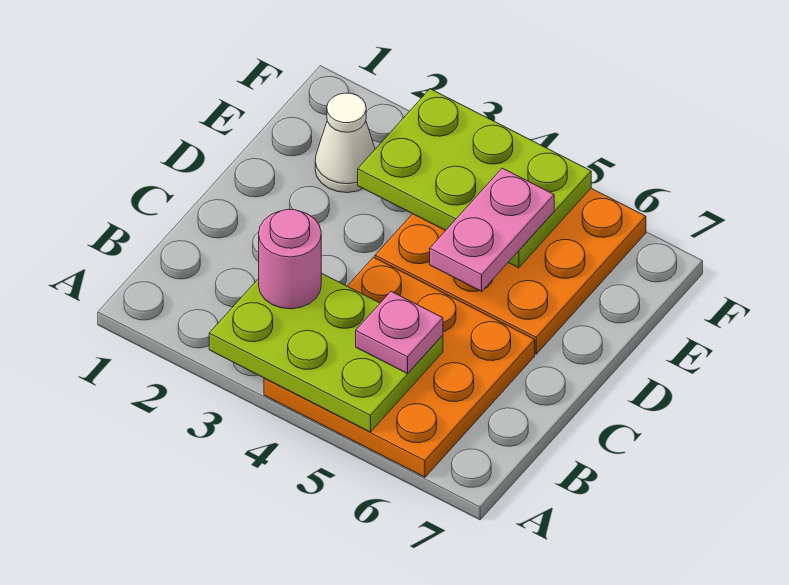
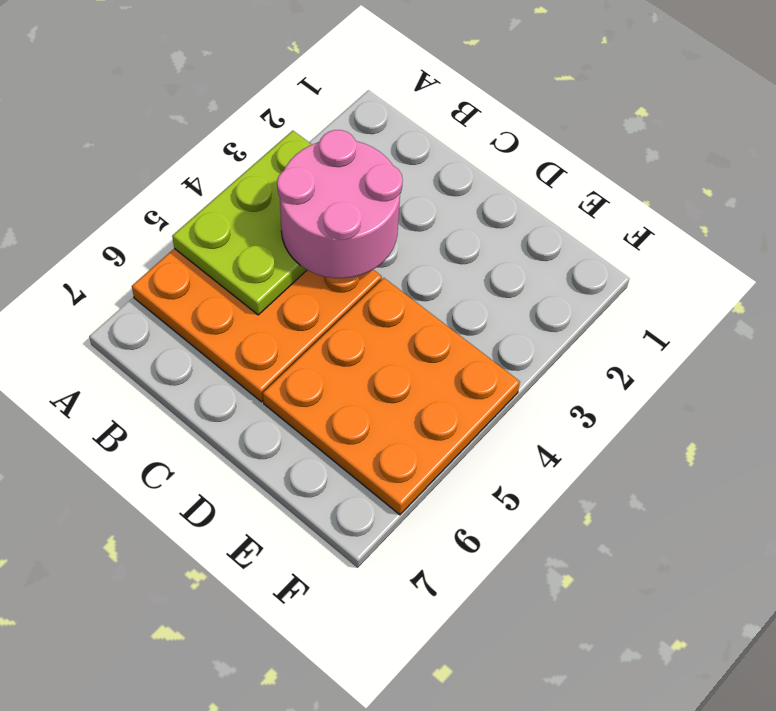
pink 2x2 round brick [277,130,403,278] -> pink 1x1 round brick [259,209,321,309]
none -> white 1x1 cone [315,93,375,193]
none -> lime 2x3 plate [358,89,591,268]

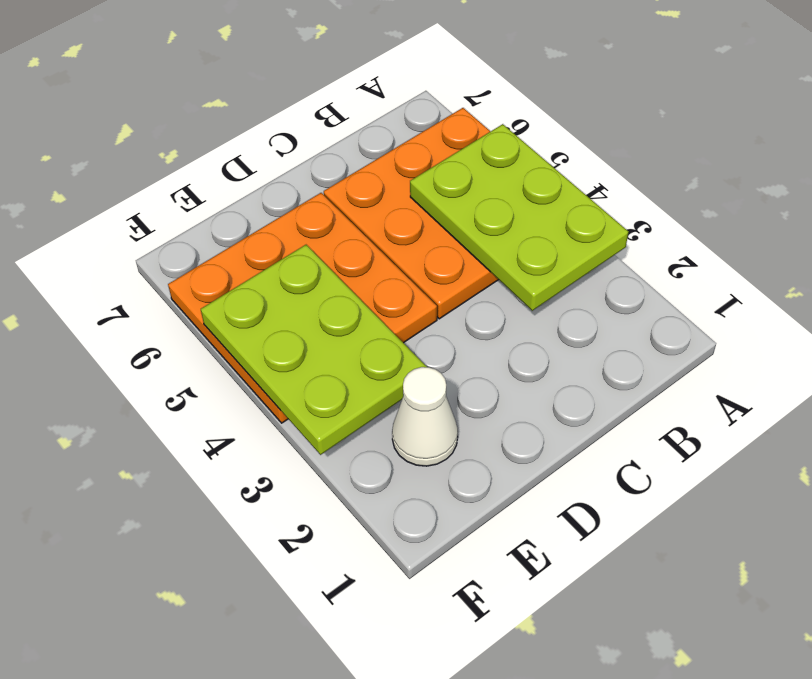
none -> pink 1x1 round brick [259,209,321,309]
none -> pink 1x1 plate [356,292,443,374]

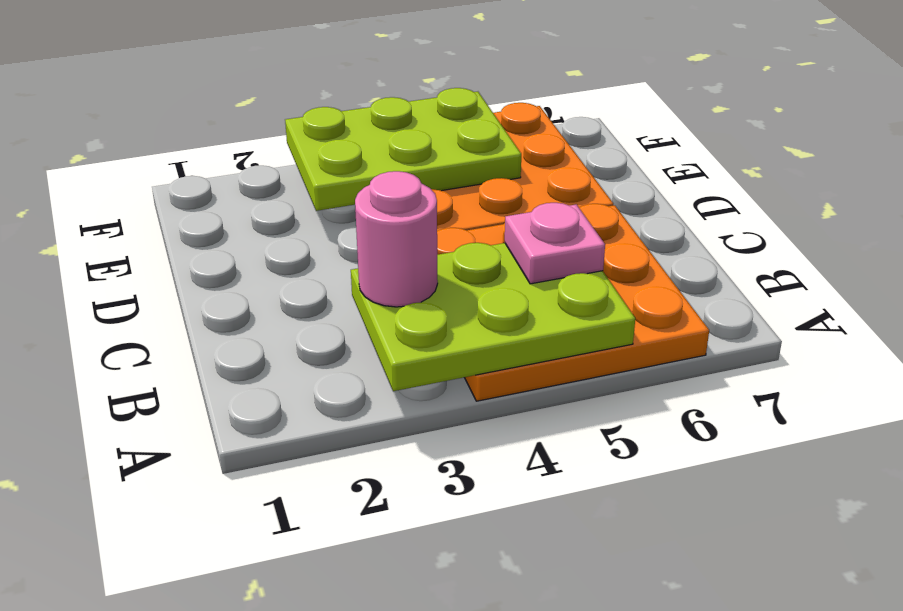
none -> white 1x1 cone [315,93,375,193]
none -> pink 1x2 plate [430,168,554,291]

